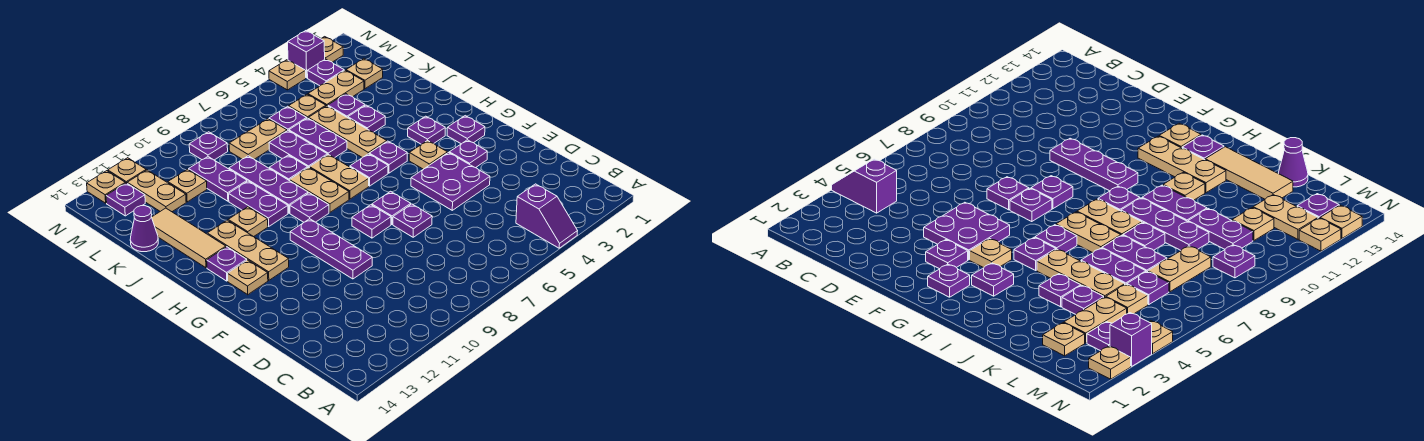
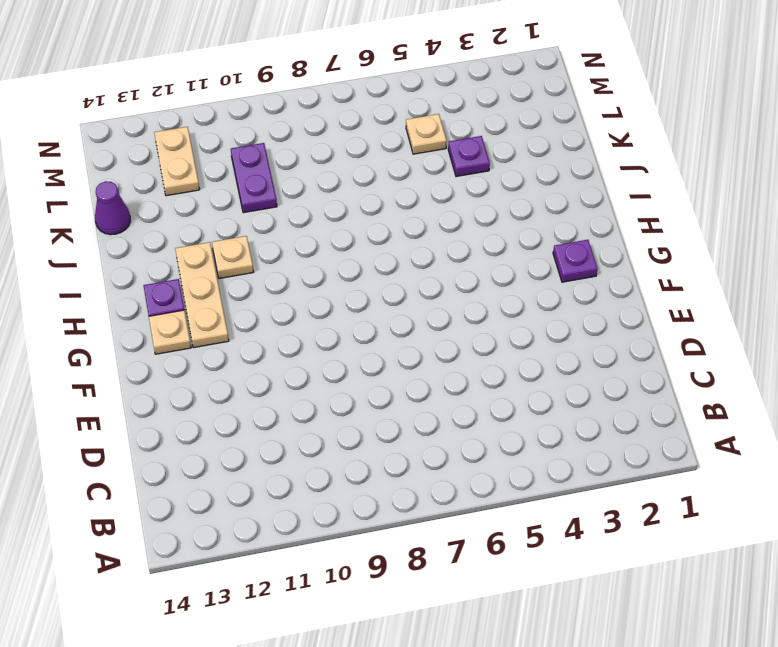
none -> purple 1x2 slope [516,184,577,248]
none -> purple 2x2 plate [411,153,490,210]
none -> purple 1x1 plate [393,204,432,237]
none -> purple 1x3 plate [290,219,372,279]

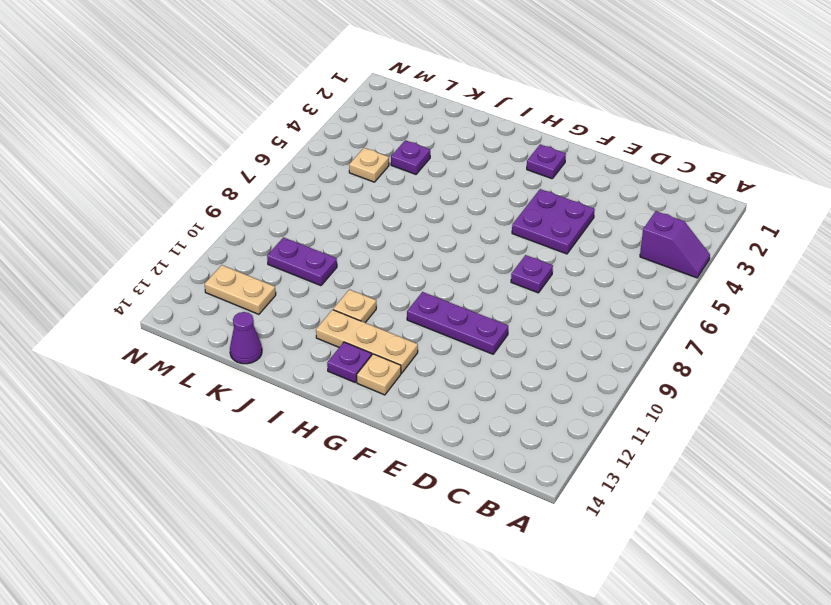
none -> purple 1x1 plate [449,140,487,168]
none -> purple 1x1 plate [372,191,411,224]
none -> purple 1x1 plate [352,205,391,238]
none -> tan 1x1 plate [409,140,447,169]

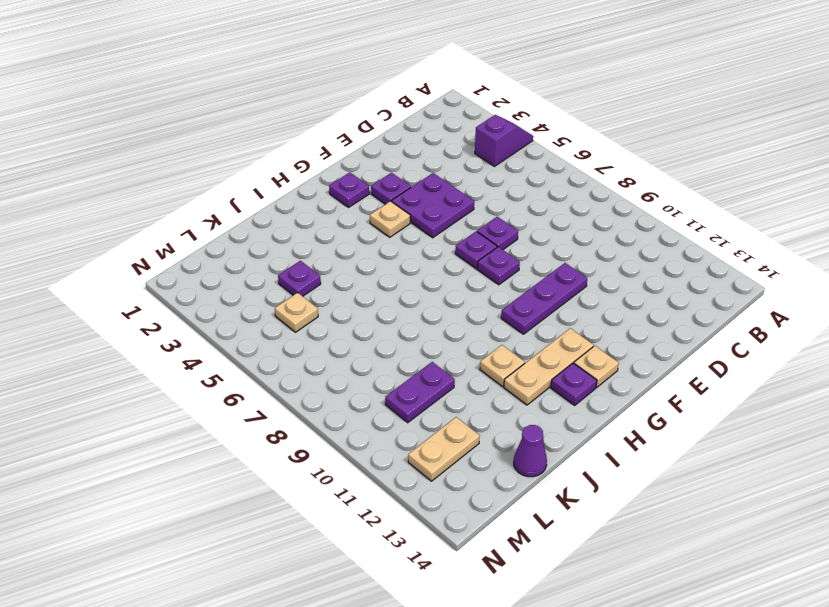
none -> purple 1x1 plate [408,116,445,144]
none -> purple 1x1 plate [369,141,407,173]
none -> purple 1x1 plate [350,154,388,186]
none -> tan 1x2 plate [310,154,369,199]

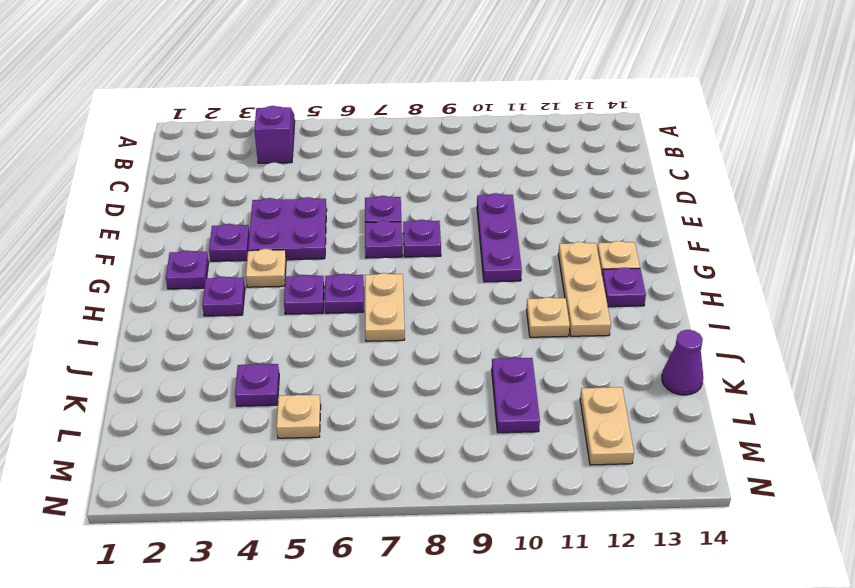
none -> tan 1x2 plate [290,167,349,212]
none -> purple 1x1 plate [290,193,329,222]
none -> tan 1x3 plate [308,106,387,158]
none -> purple 1x3 plate [229,156,308,213]

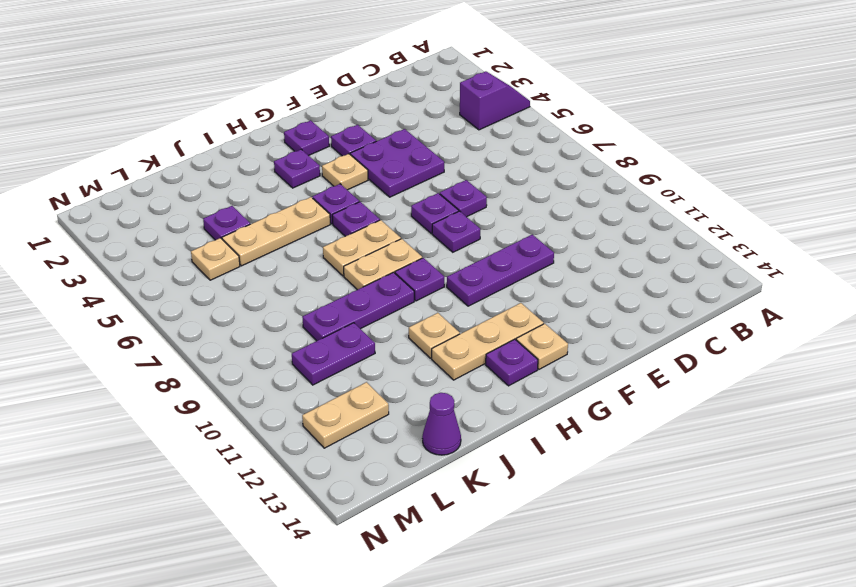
none -> purple 1x2 plate [229,181,288,226]
none -> tan 1x3 tile [152,208,226,268]
none -> purple 1x1 plate [348,105,385,132]
none -> purple 1x2 plate [289,118,347,158]

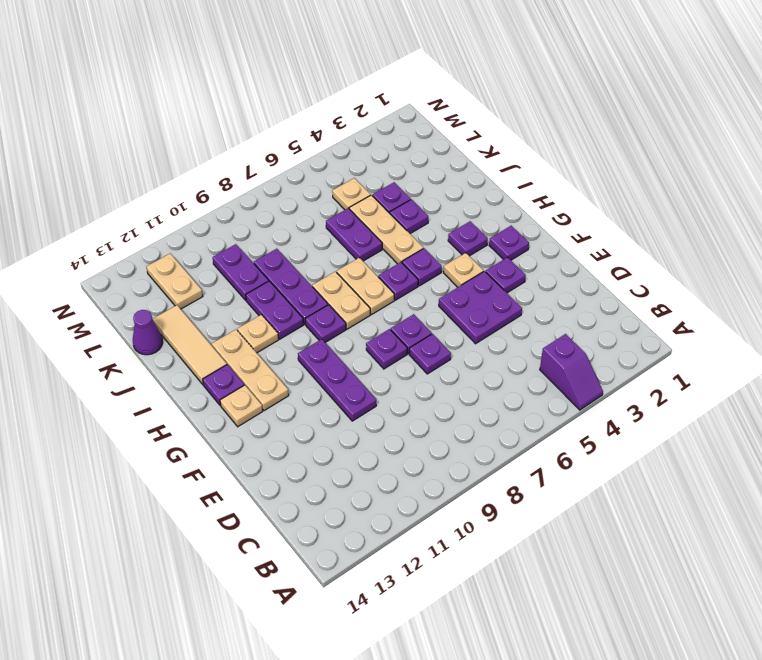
none -> purple 1x2 plate [269,131,327,168]
none -> purple 1x1 plate [269,155,308,181]
none -> tan 1x1 plate [346,59,383,89]
none -> tan 1x2 plate [308,70,364,106]

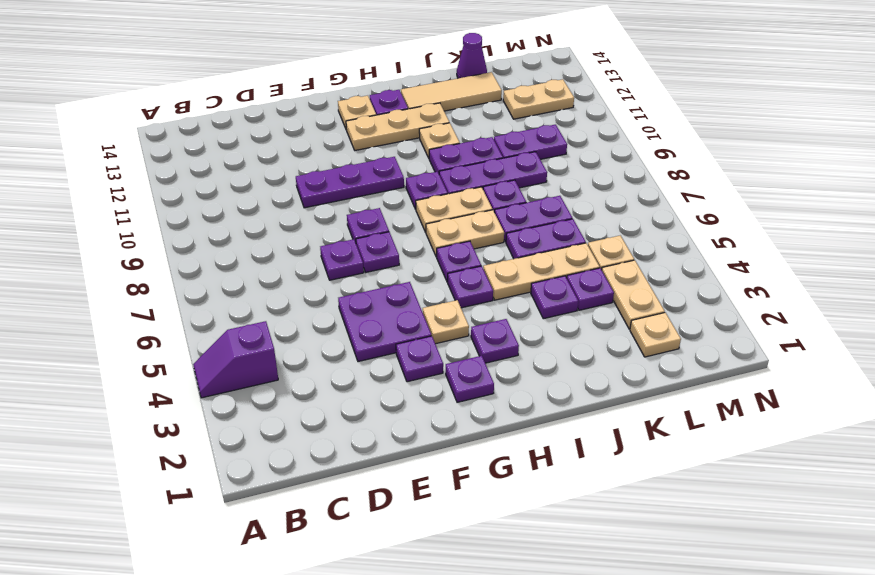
none -> purple 1x1 plate [269,106,307,131]
none -> tan 1x2 plate [229,119,287,159]
none -> tan 1x1 plate [168,169,207,202]
none -> purple 1x1 plate [307,59,344,86]

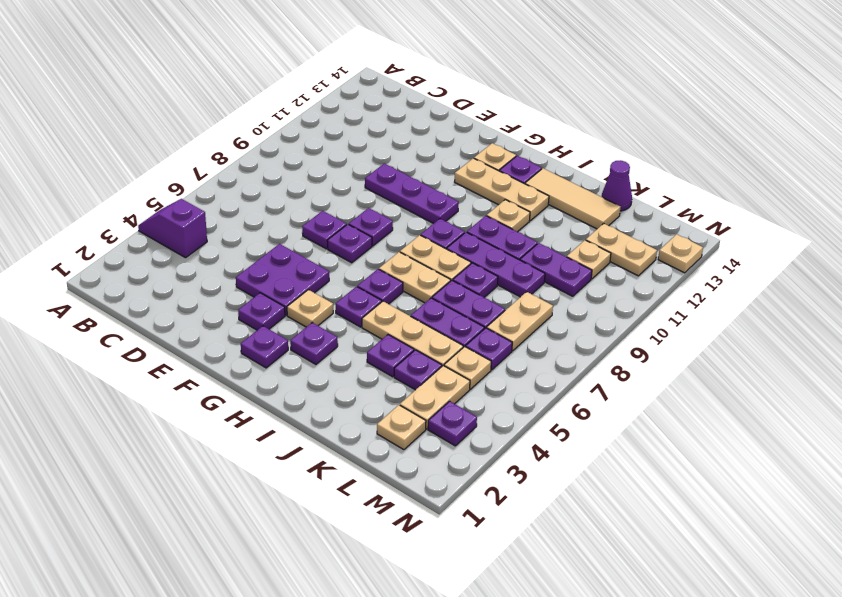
none -> purple 1x1 plate [189,132,228,160]
none -> purple 1x1 plate [106,183,145,216]
none -> tan 1x1 plate [321,37,343,62]
none -> purple 1x1 brick [288,31,325,78]

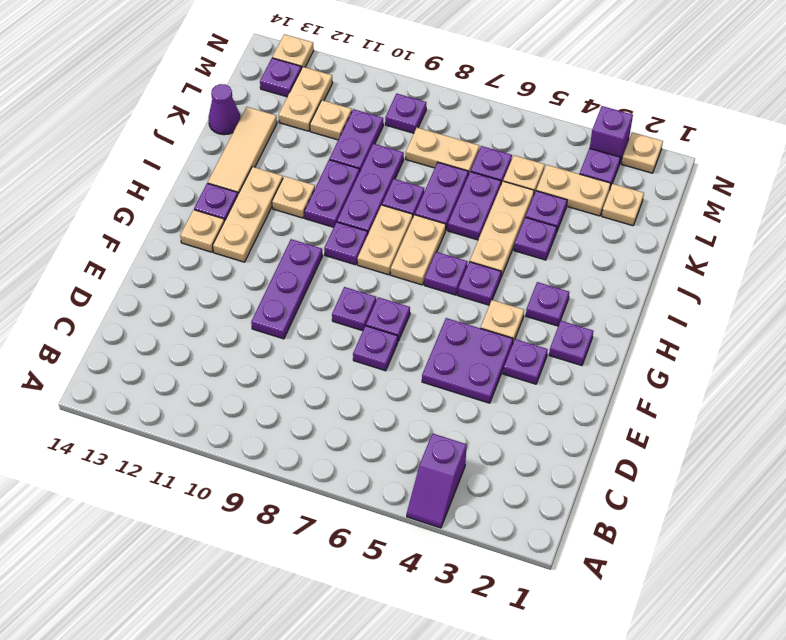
none -> tan 1x1 plate [269,60,306,90]
none -> tan 1x1 plate [108,158,146,183]

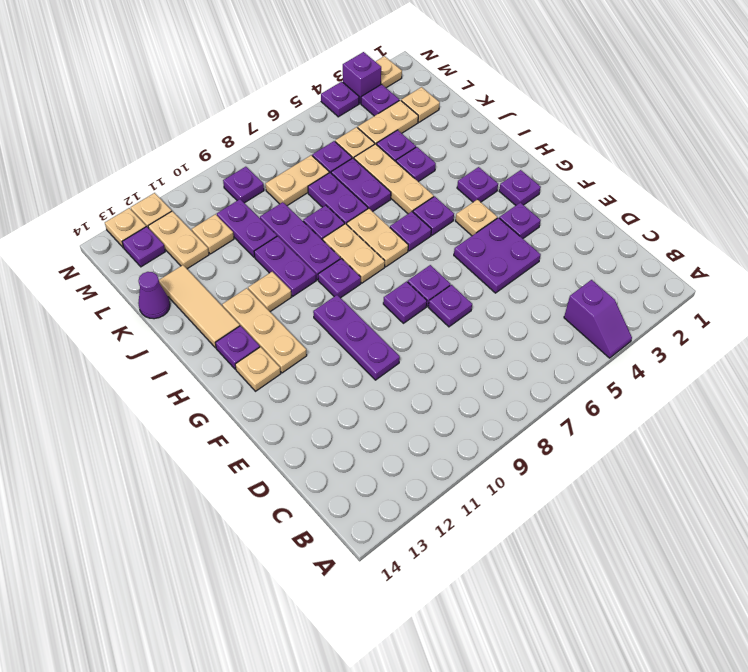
purple 1x1 plate [321,82,359,117] -> tan 1x1 plate [269,60,306,90]

